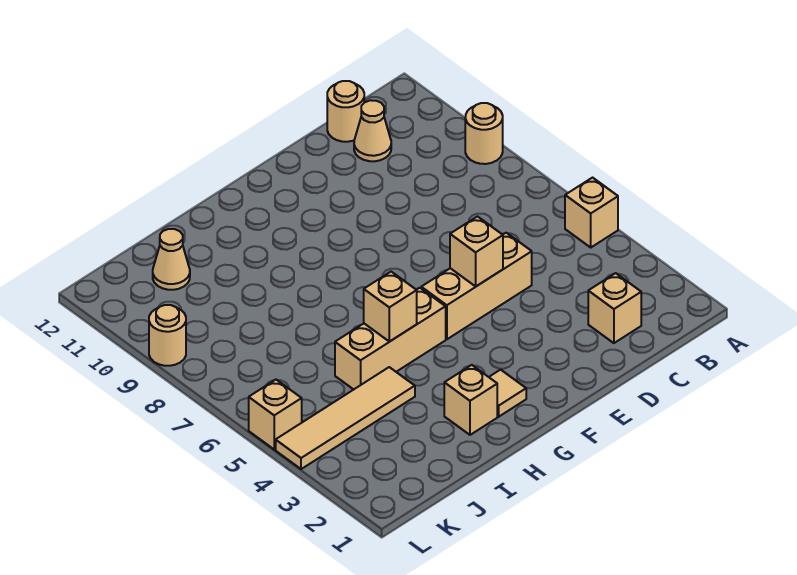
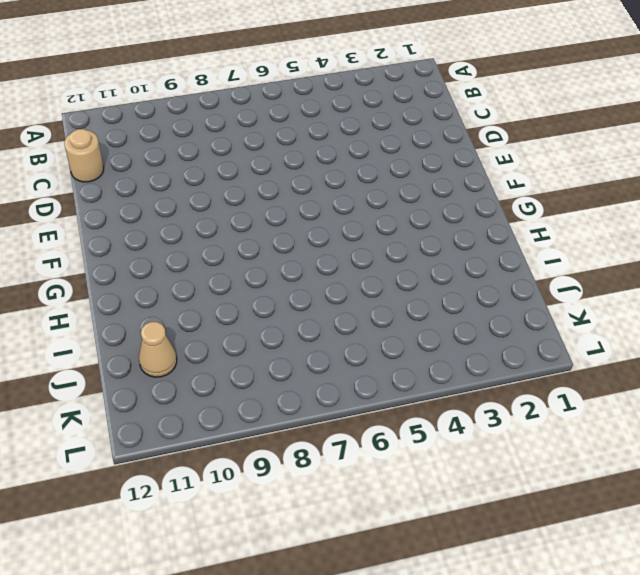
none -> tan 1x1 brick [565,178,618,247]
none -> tan 1x1 round brick [465,103,503,164]
none -> tan 1x1 brick [588,273,641,343]

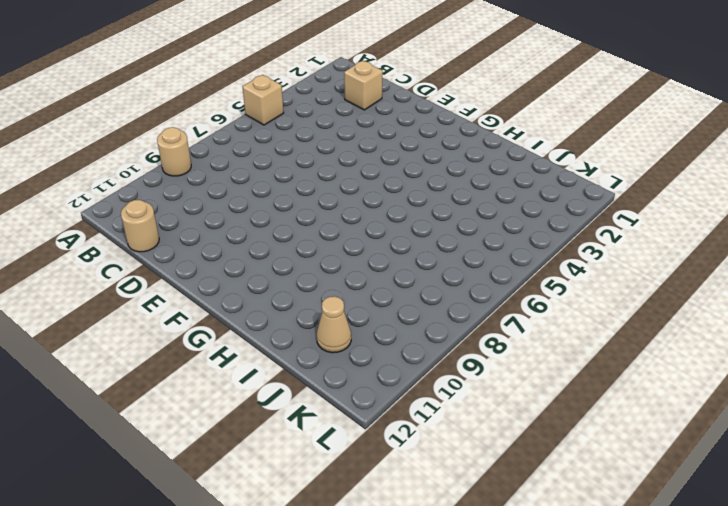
none -> tan 1x1 cone [354,100,391,161]
none -> tan 1x3 brick [421,233,532,339]
none -> tan 1x1 tile [489,370,526,417]

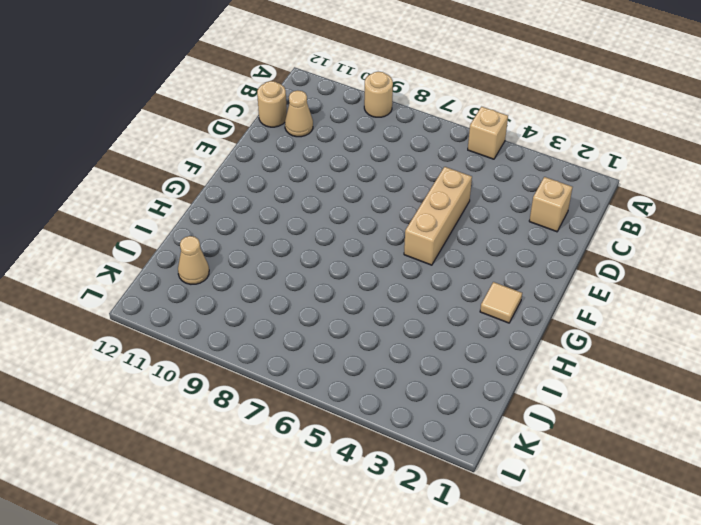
none -> tan 1x3 brick [335,288,446,390]
none -> tan 1x1 brick [444,365,497,435]
none -> tan 1x4 tile [276,367,415,469]

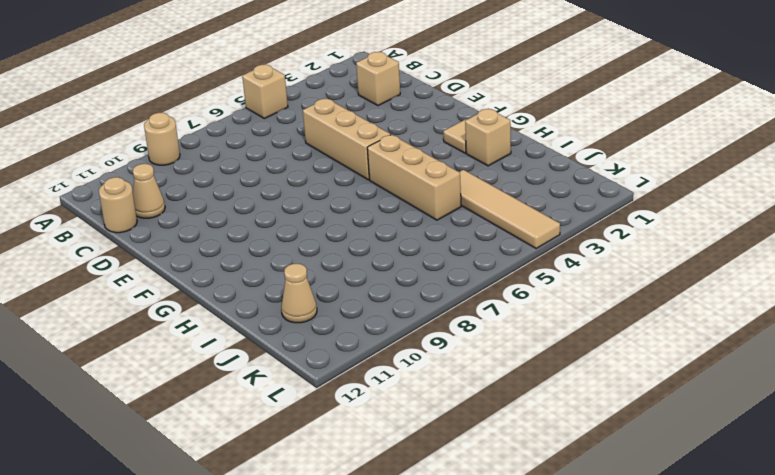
none -> tan 1x1 brick [249,380,302,449]
none -> tan 1x1 round brick [149,305,186,366]
none -> tan 1x1 brick [450,216,503,286]

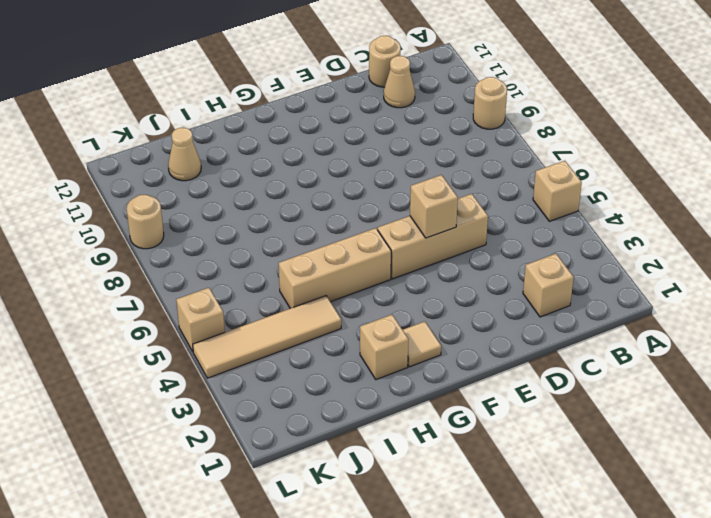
none -> tan 1x1 brick [364,272,417,342]

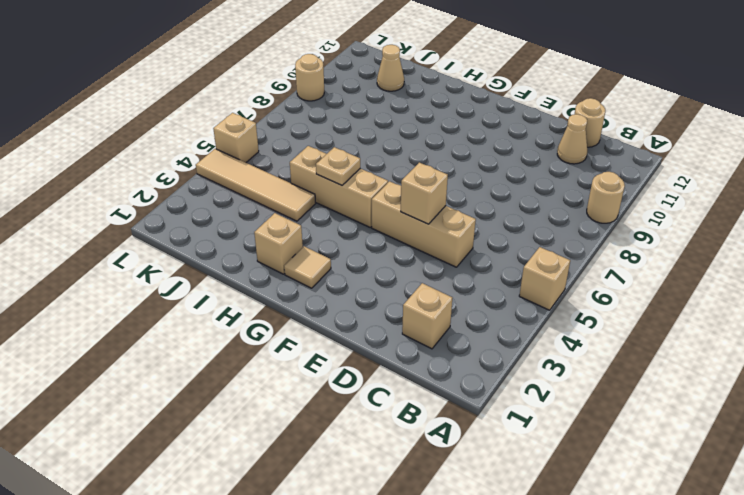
tan 1x1 plate [316,147,360,185] -> tan 1x1 brick [364,272,417,342]

